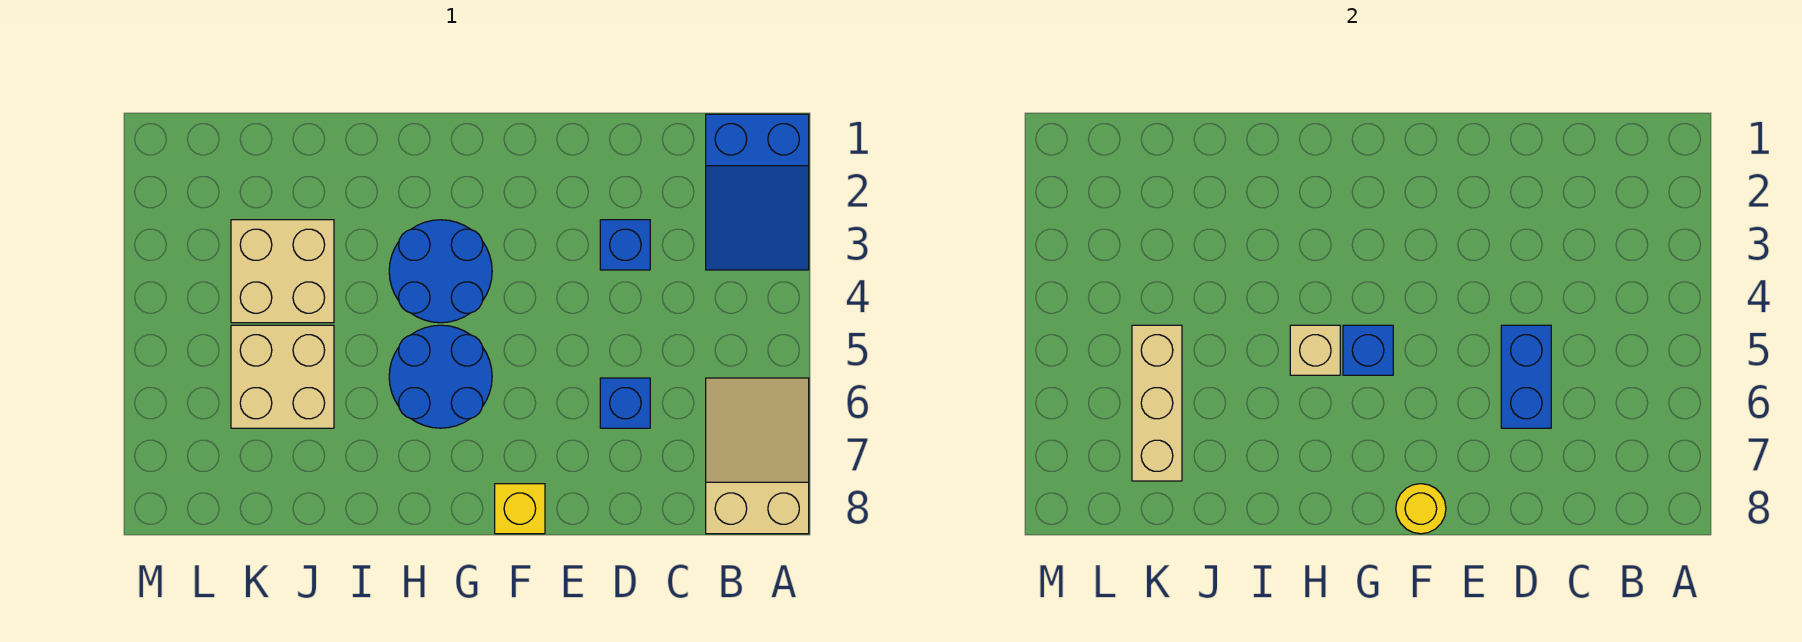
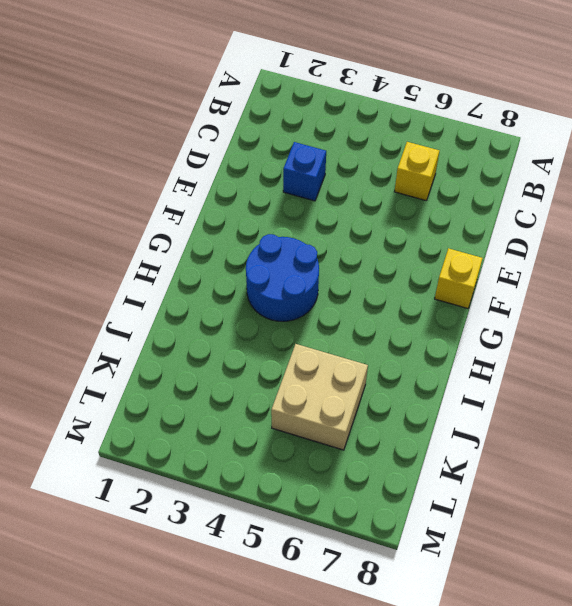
yellow 1x1 brick [394,142,439,201] -> none
none -> blue 2x3 slope [706,114,809,270]
none -> tan 2x3 slope [706,378,809,534]
none -> blue 1x1 brick [600,378,650,428]

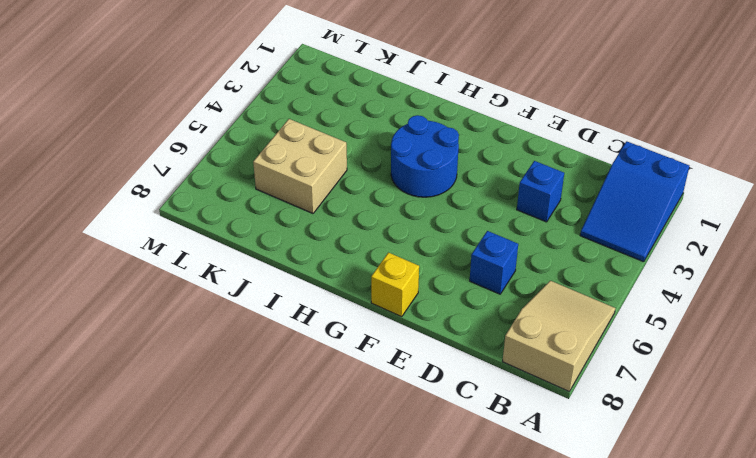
none -> blue 2x2 round brick [389,325,492,428]
none -> tan 2x2 brick [231,220,334,323]
none -> blue 1x2 brick [1501,325,1551,428]

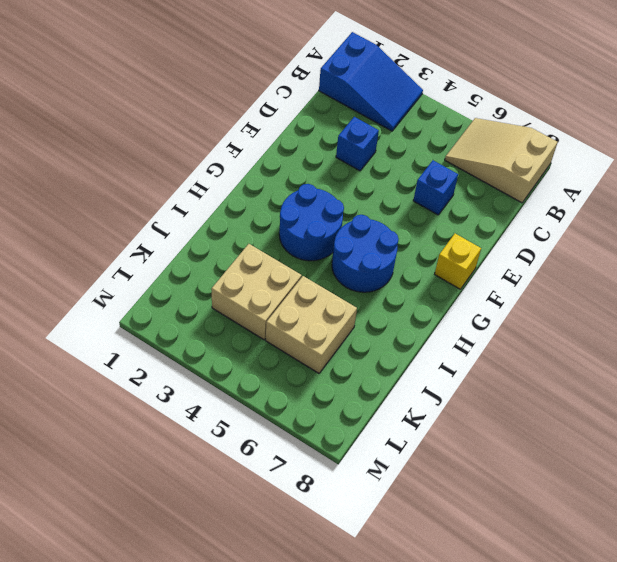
none -> blue 1x2 brick [1501,325,1551,428]
none -> yellow 1x1 round brick [1396,484,1446,534]
none -> blue 1x1 brick [1343,325,1393,375]

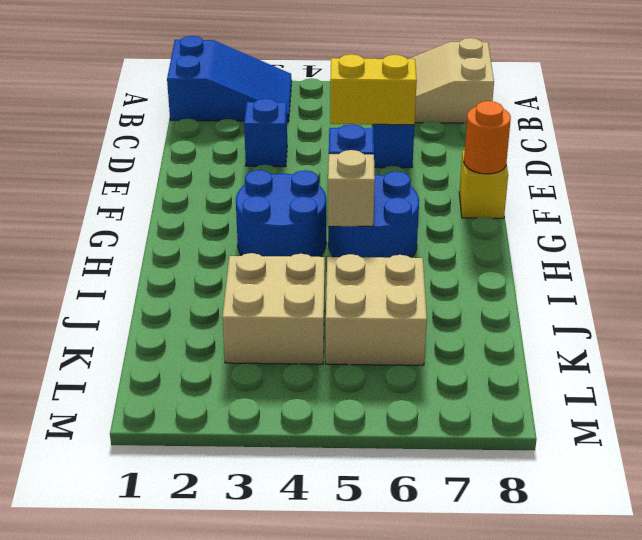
yellow 1x2 brick [330,54,417,125] -> blue 1x2 brick [1501,325,1551,428]
orange 1x1 round brick [464,101,511,174] -> yellow 1x1 round brick [1396,484,1446,534]
none -> tan 1x3 brick [1132,325,1182,481]

